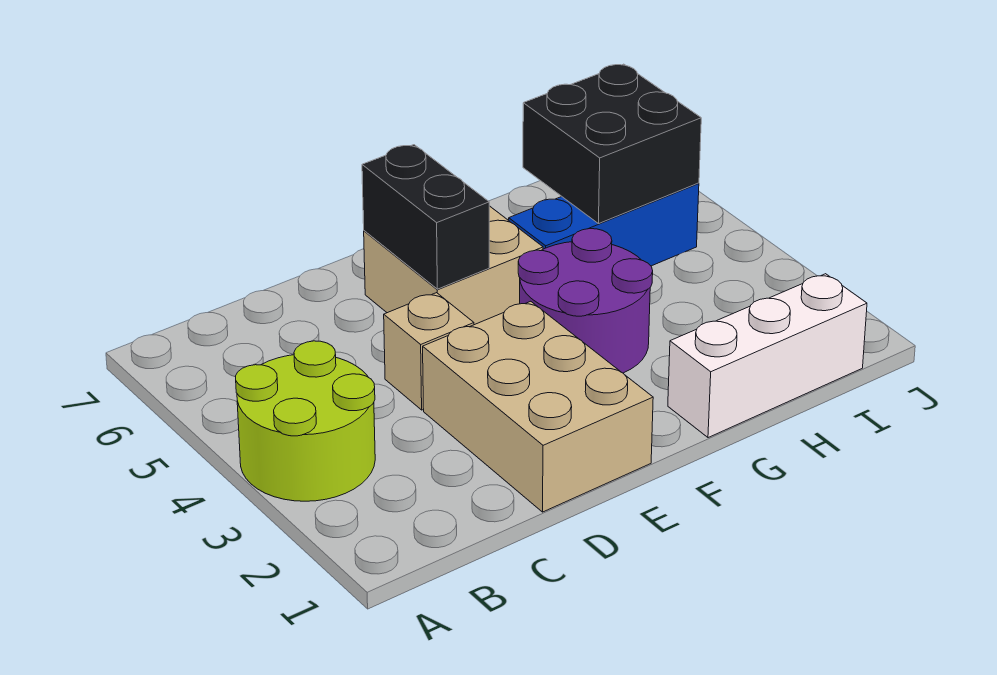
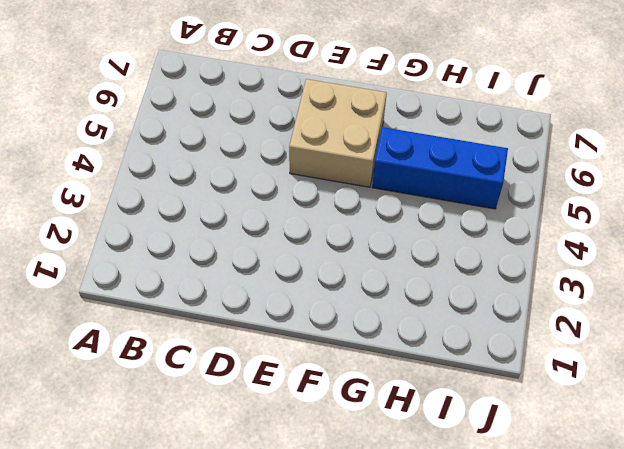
none -> lime 2x2 round brick [235,341,375,501]
none -> tan 2x3 brick [423,301,653,512]

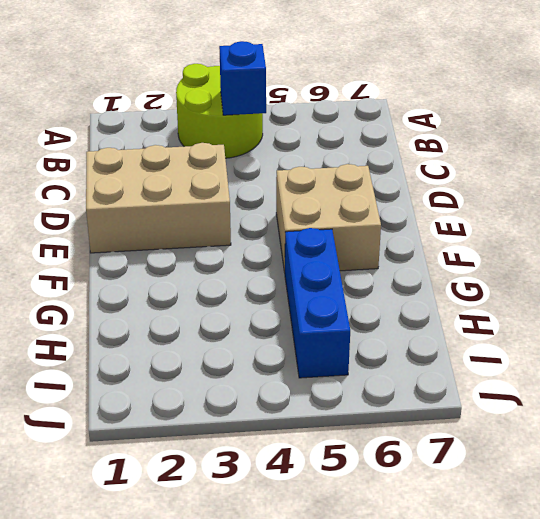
blue 1x1 brick [219,41,266,115] -> none
none -> tan 1x1 brick [384,293,474,410]
none -> purple 2x2 round brick [518,229,653,373]

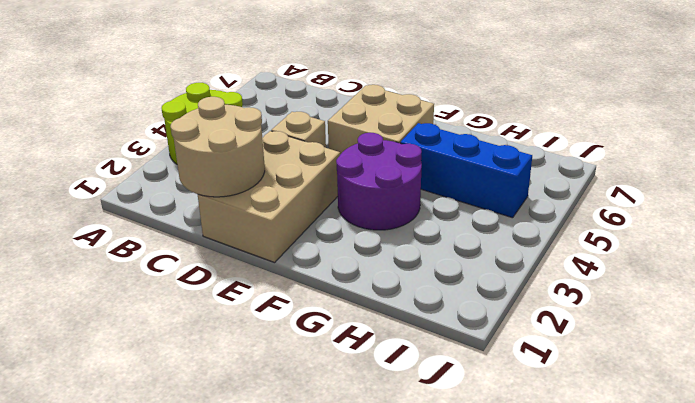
tan 2x2 round brick [171,97,265,197] -> none
none -> white 1x3 brick [668,274,867,438]
none -> black 1x2 brick [362,145,489,289]

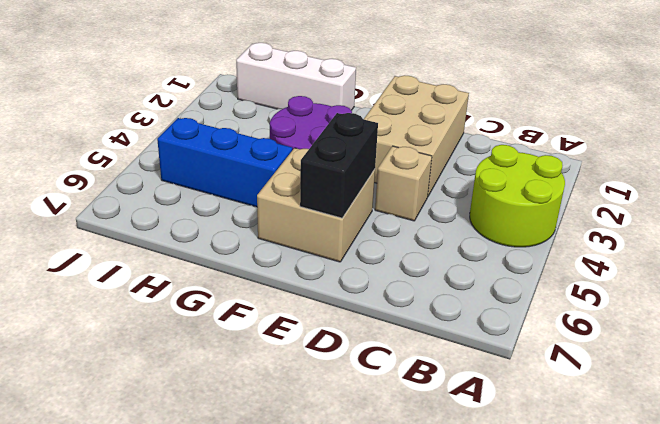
none -> black 2x2 brick [523,64,701,224]

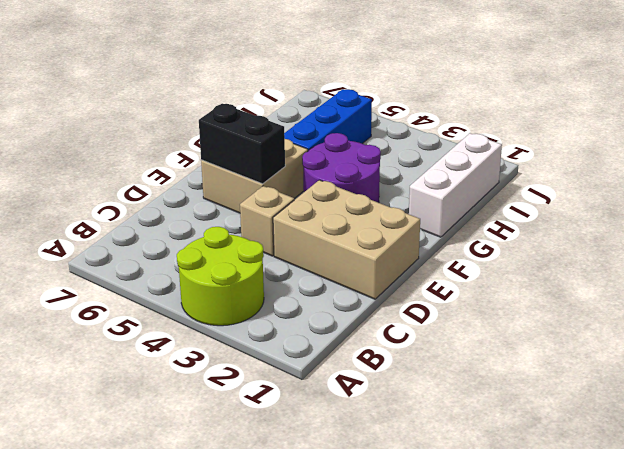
none -> black 2x2 brick [523,64,701,224]

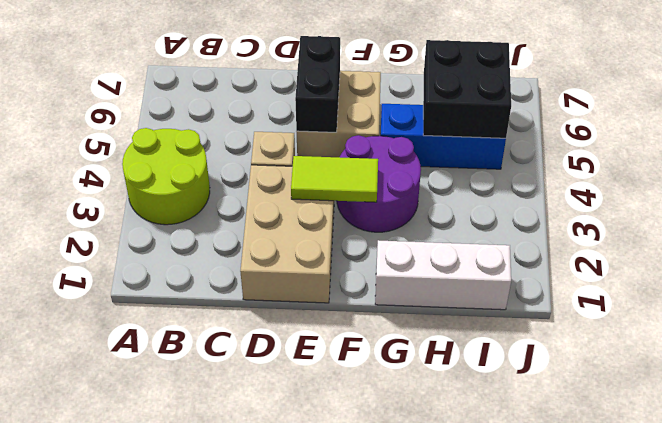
lime 1x2 tile [291,156,378,202] -> none

